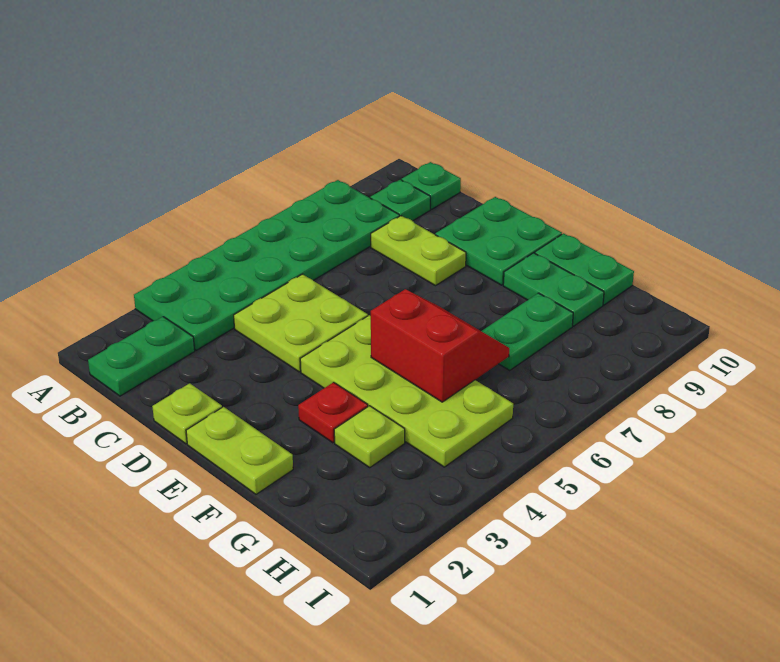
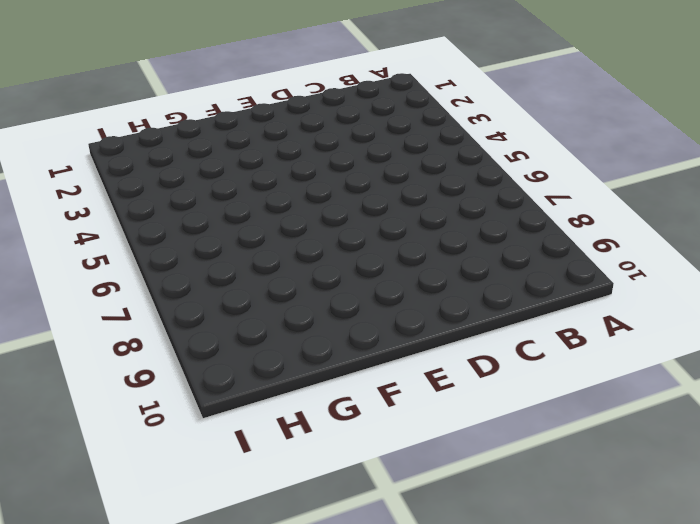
none -> green 2x6 plate [134,180,399,350]
none -> green 1x2 plate [88,317,195,396]
none -> green 1x1 plate [370,180,431,221]

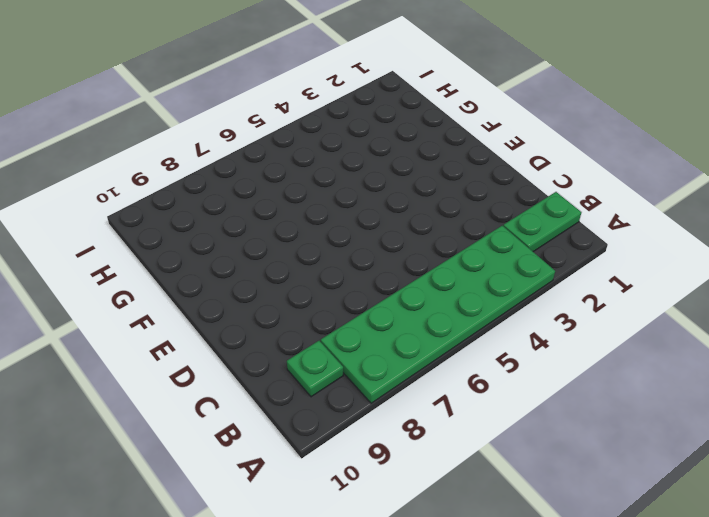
none -> green 1x1 plate [402,162,461,209]
none -> lime 2x2 plate [234,274,368,372]
none -> lime 1x2 plate [371,216,466,286]

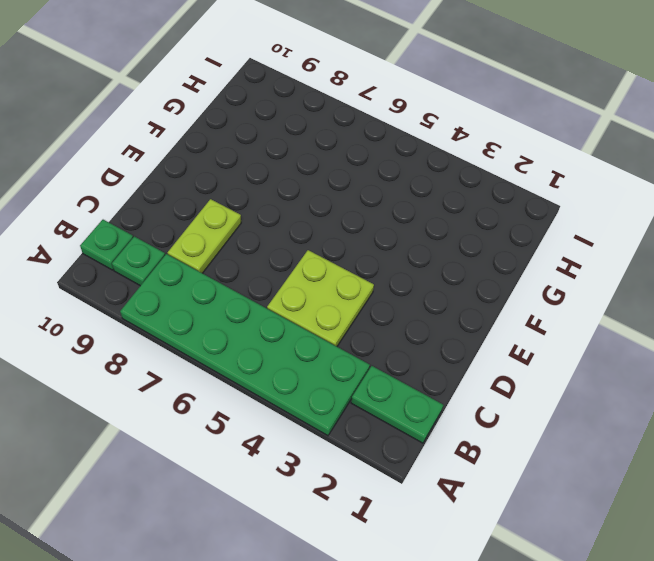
none -> lime 1x1 plate [152,383,222,444]
none -> green 2x2 plate [435,197,562,285]
none -> lime 1x2 plate [186,407,293,494]

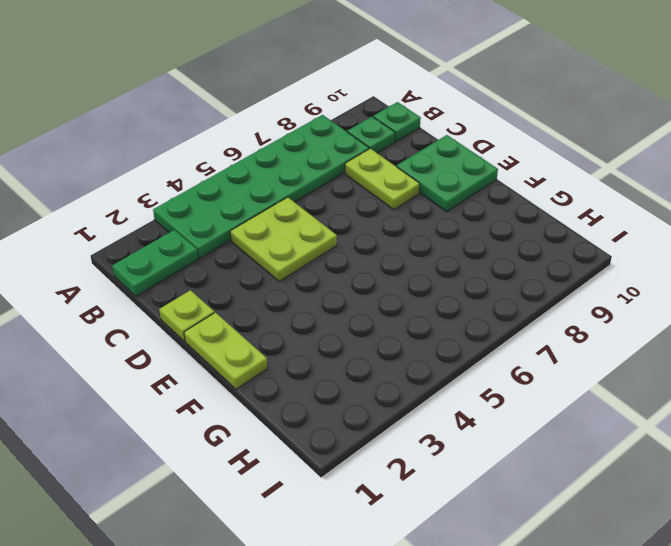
none -> lime 2x4 plate [300,315,513,467]
none -> red 1x1 plate [298,382,368,443]
none -> green 1x2 plate [503,253,604,326]

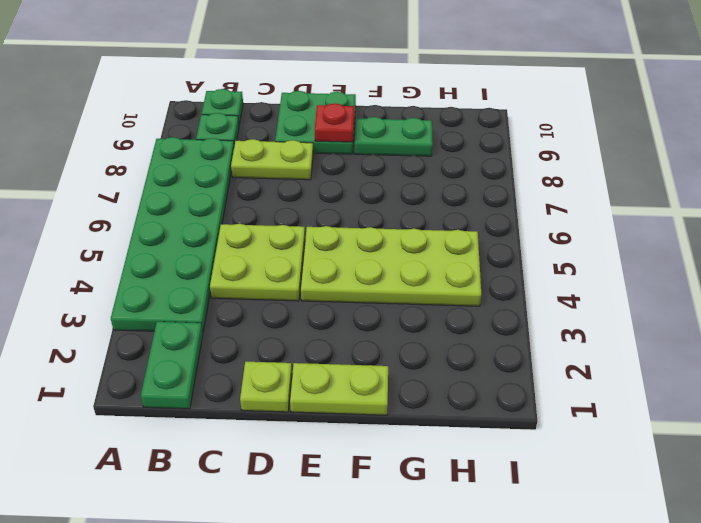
red 1x1 plate [315,103,354,142] -> red 1x1 plate moved to [298,382,368,443]
none -> green 1x2 plate [535,233,634,305]
none -> lime 1x1 plate [334,406,405,467]
none -> green 1x2 plate [482,293,573,370]

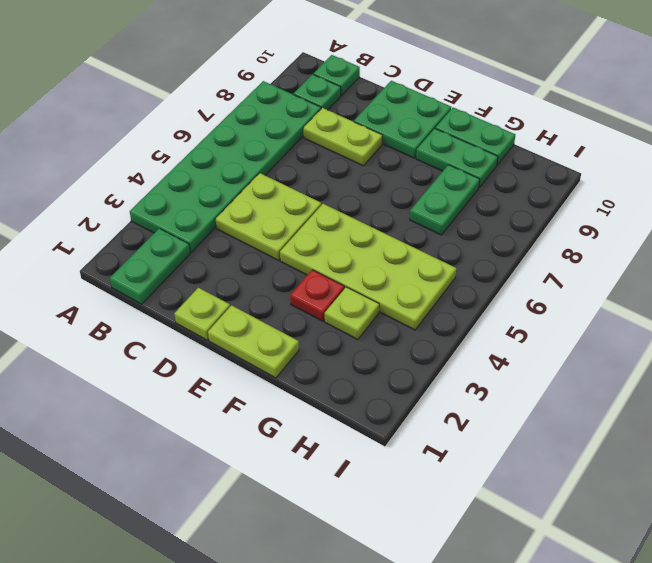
none -> red 2x2 slope [371,289,509,402]

